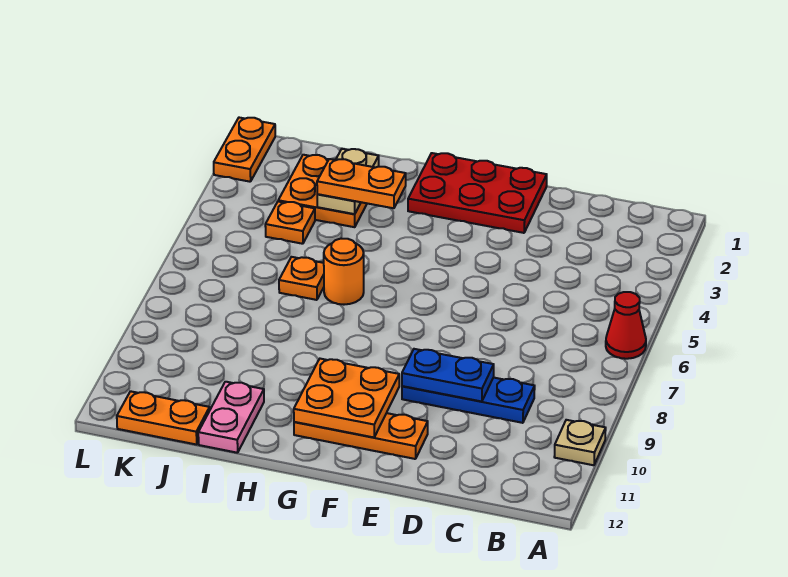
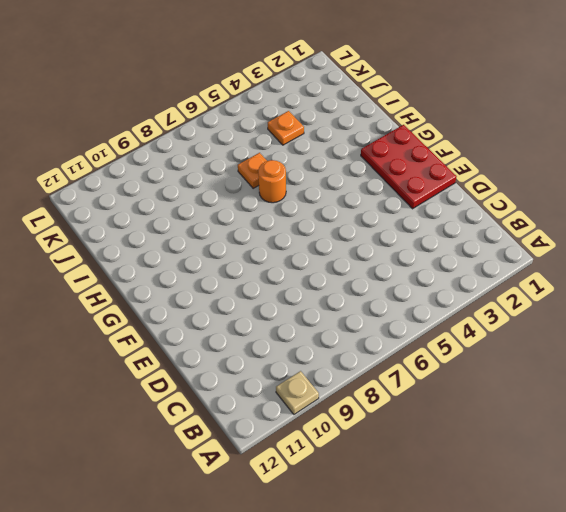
none -> red 1x1 cone [606,292,646,359]
none -> blue 1x3 plate [402,378,535,423]
none -> orange 1x3 plate [294,413,428,459]

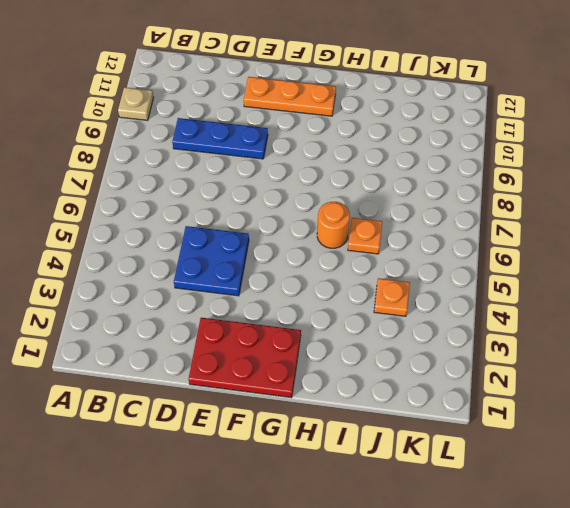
blue 2x2 plate [174,226,249,296] -> none
none -> red 1x1 cone [606,292,646,359]
none -> orange 2x2 plate [278,155,367,227]
none -> pink 1x2 plate [198,382,264,453]

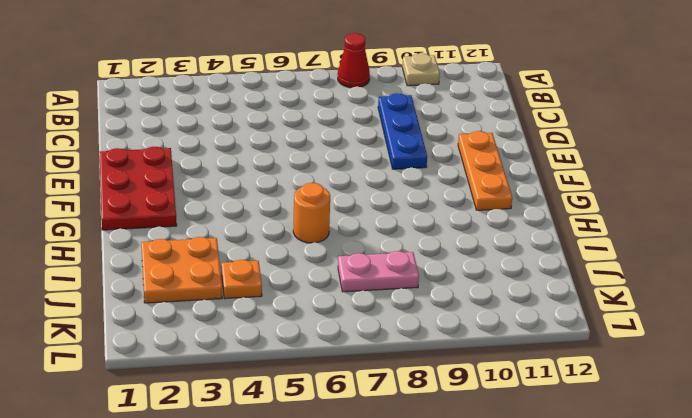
red 1x1 cone [338,33,370,88] -> red 1x1 cone moved to [606,292,646,359]
pink 1x2 plate [338,251,419,292] -> pink 1x2 plate moved to [198,382,264,453]
none -> orange 1x1 plate [279,257,324,300]
none -> orange 1x2 plate [117,391,210,445]
none -> orange 1x2 plate [214,118,275,182]

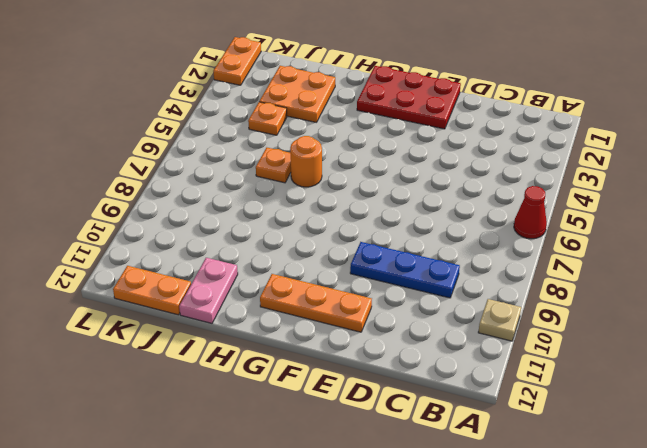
none -> blue 1x2 plate [402,349,494,401]
none -> orange 2x2 plate [294,359,399,437]
none -> tan 1x2 plate [317,149,379,214]

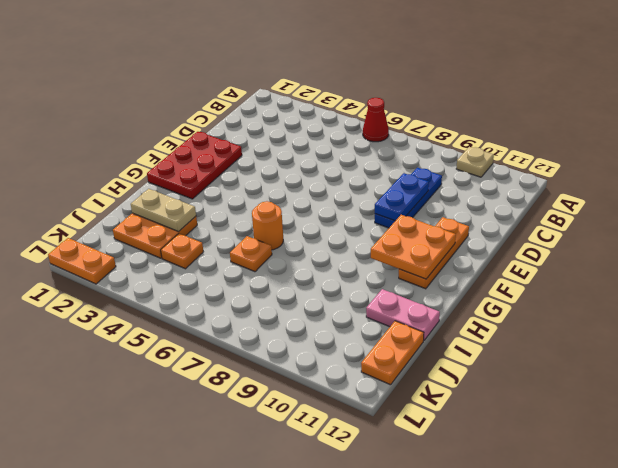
none -> orange 1x2 plate [317,159,406,208]

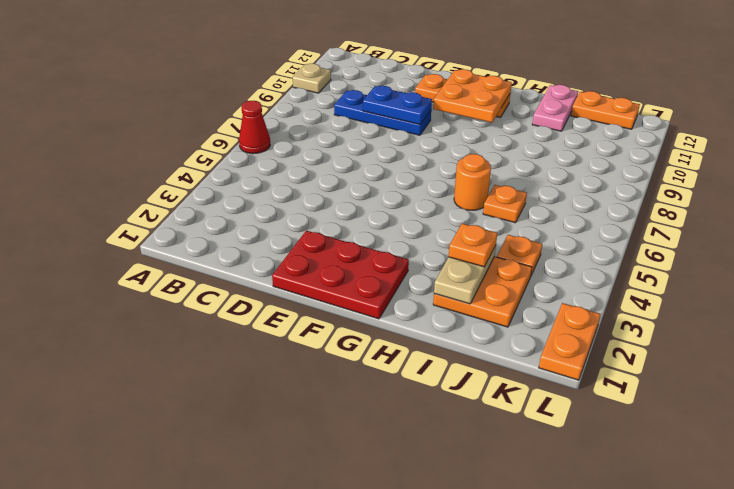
orange 1x1 plate [449,224,497,267] -> orange 1x2 plate [317,159,406,208]

